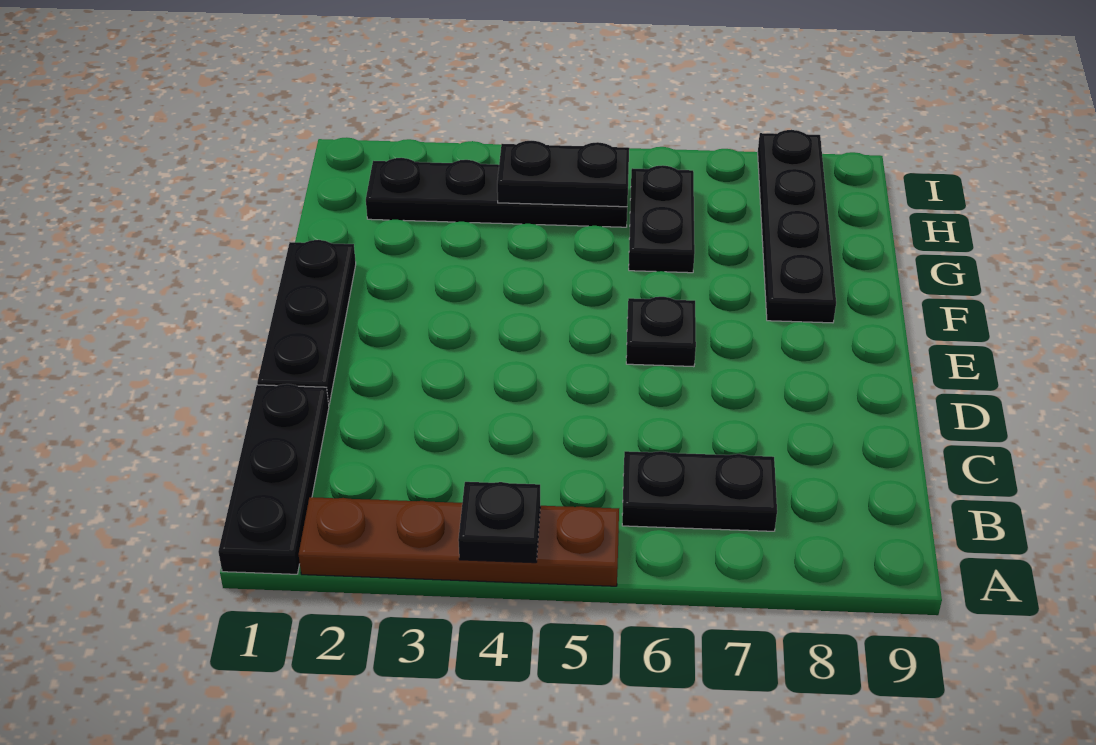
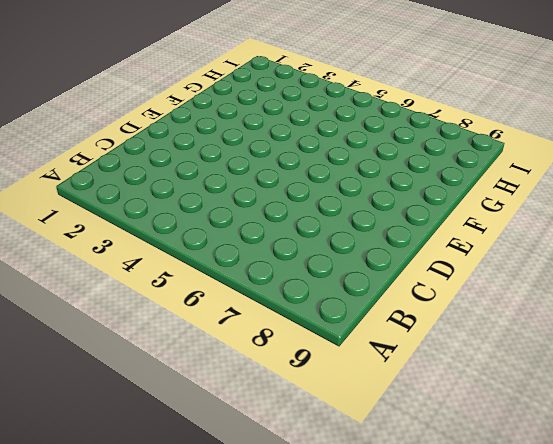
none -> black 1x3 plate [218,384,329,574]
none -> brown 1x4 plate [299,497,619,586]

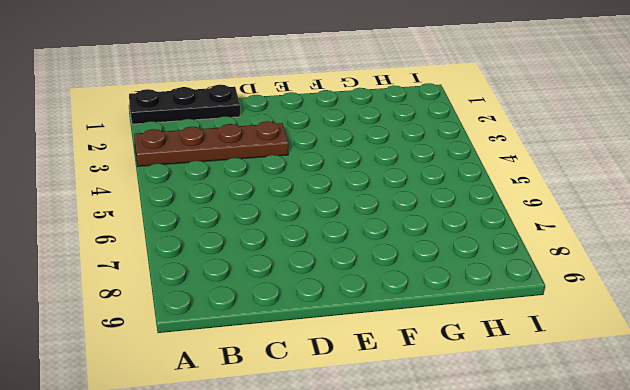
brown 1x4 plate [134,121,289,166] -> brown 1x4 plate turned to [299,497,619,586]
none -> black 1x2 plate [622,451,777,531]
none -> black 1x3 plate [257,240,356,404]

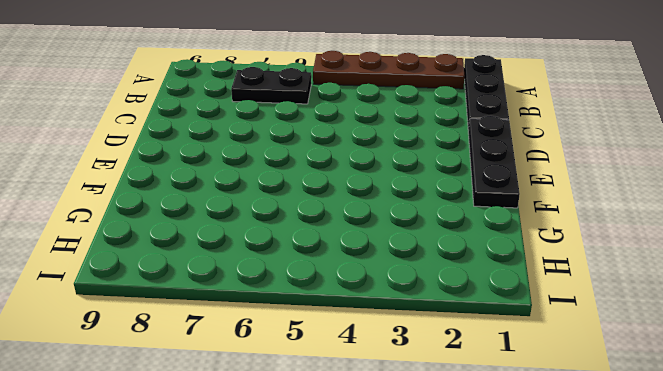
none -> black 1x1 plate [626,297,696,367]
none -> black 1x4 plate [758,130,836,323]

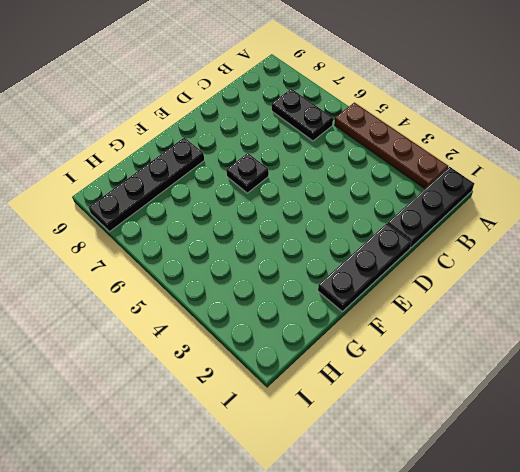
none -> black 1x2 plate [629,165,695,273]
none -> black 1x4 plate [366,158,627,227]

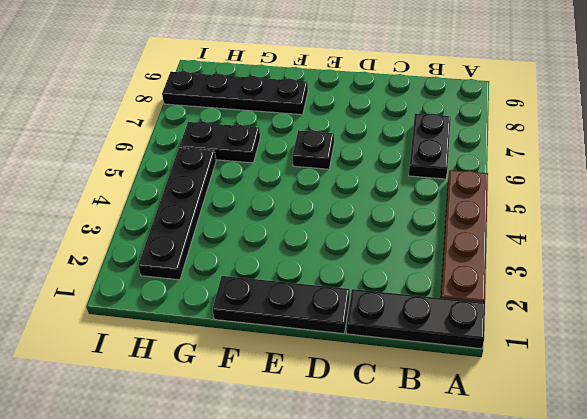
none -> black 1x1 plate [458,482,540,563]
none -> black 1x2 plate [497,141,629,207]

